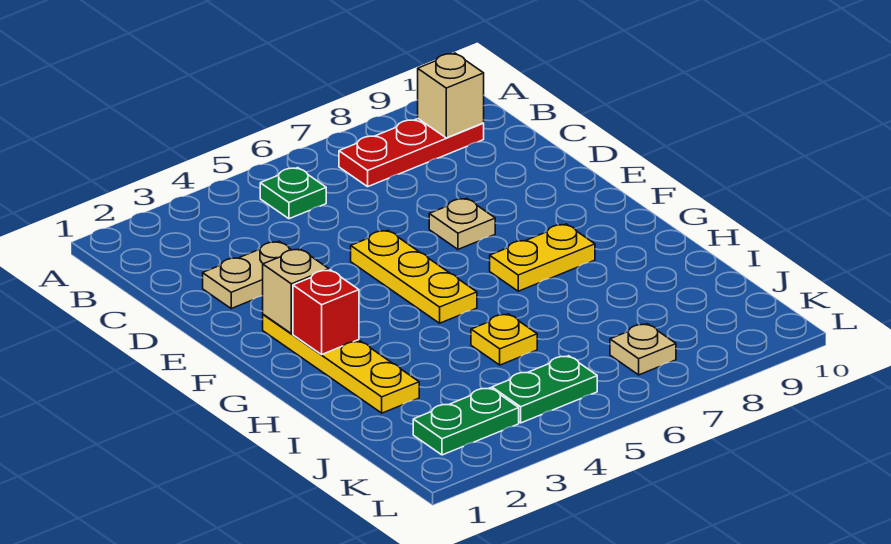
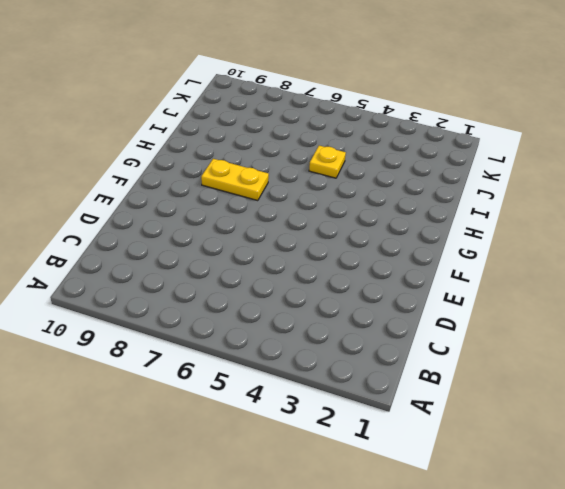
none -> green 1x1 plate [260,168,326,219]
none -> red 1x3 plate [339,119,484,187]
none -> tan 1x2 plate [203,241,291,308]

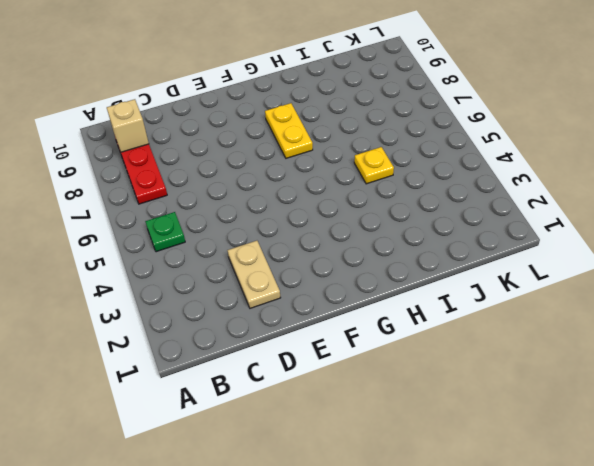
none -> yellow 1x3 plate [351,230,477,323]
none -> tan 1x1 plate [429,198,495,249]
none -> yellow 1x4 plate [263,314,419,413]

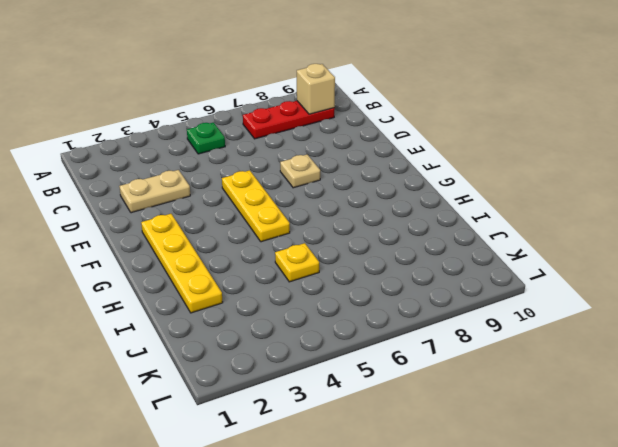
none -> yellow 1x2 plate [490,224,595,291]
none -> green 1x2 plate [413,388,519,455]
none -> green 1x2 plate [492,356,597,423]

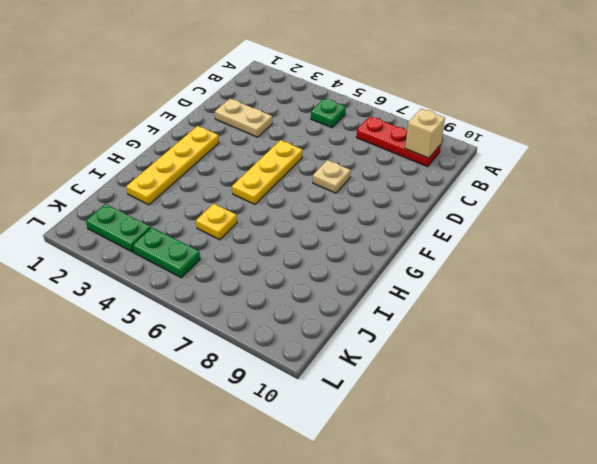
none -> yellow 1x2 plate [490,224,595,291]
none -> tan 1x1 plate [610,324,676,375]
none -> tan 1x1 brick [263,249,329,334]

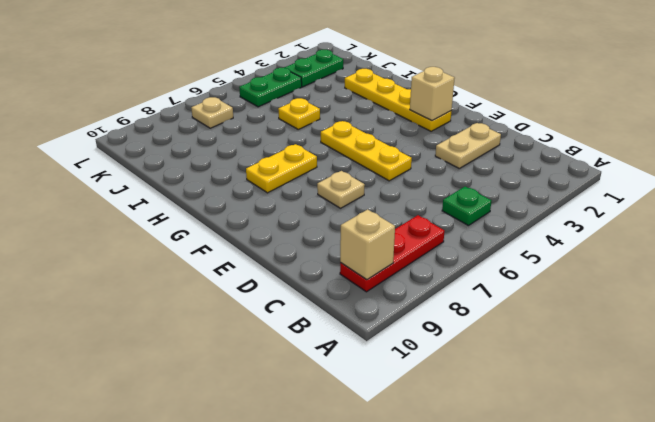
none -> red 1x1 brick [293,270,359,354]

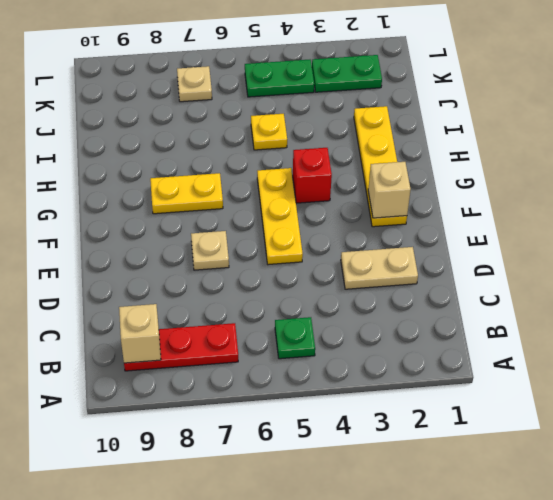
red 1x1 brick [293,148,332,203] -> red 1x1 brick moved to [293,270,359,354]

